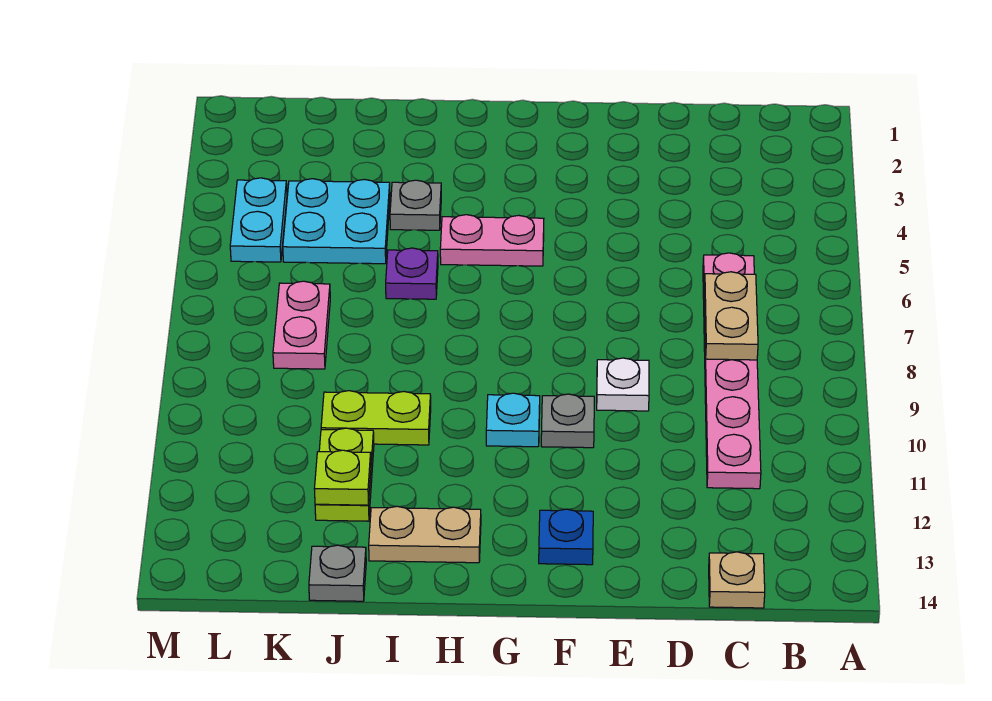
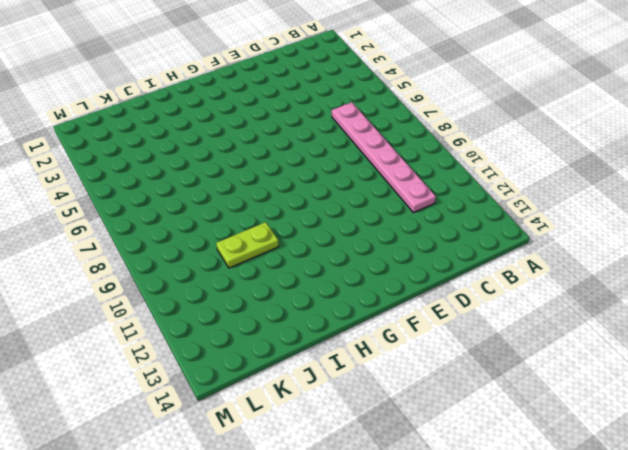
none -> tan 1x1 plate [709,552,765,608]
none -> white 1x1 plate [597,358,649,411]
none -> grey 1x1 plate [541,394,594,448]

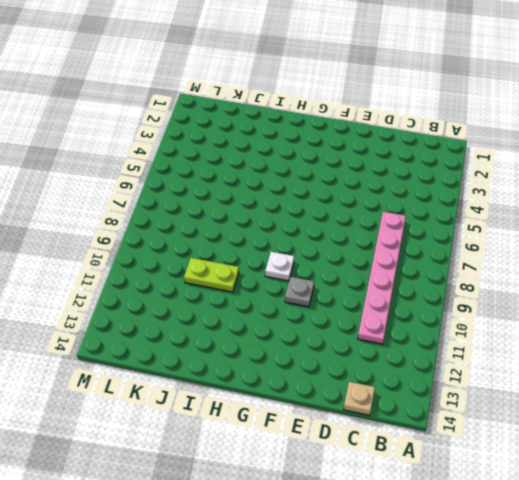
white 1x1 plate [265,252,294,281] -> white 1x1 plate moved to [597,358,649,411]
none -> blue 1x1 plate [539,509,593,565]
none -> pink 1x2 plate [440,215,544,266]
none -> cyan 1x1 plate [486,393,540,447]

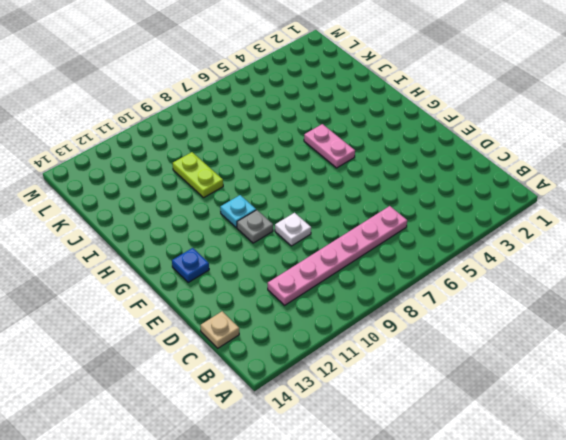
none -> tan 1x2 plate [369,506,481,563]
none -> grey 1x1 plate [390,180,441,230]
none -> purple 1x1 plate [386,248,438,299]

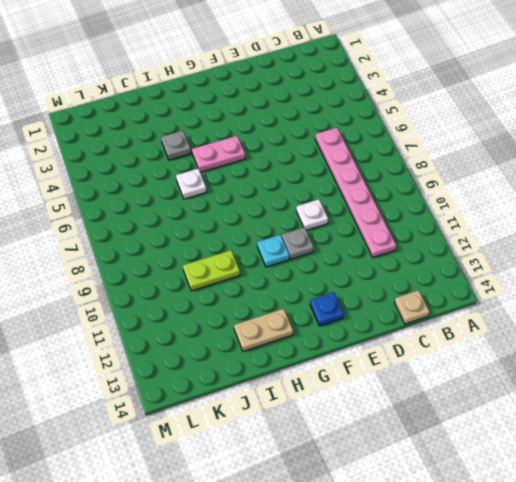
white 1x1 plate [176,169,206,199] -> purple 1x1 plate [386,248,438,299]
none -> cyan 2x2 plate [283,179,390,264]
none -> lime 1x2 plate [315,428,374,521]
none -> grey 1x1 plate [309,545,366,601]

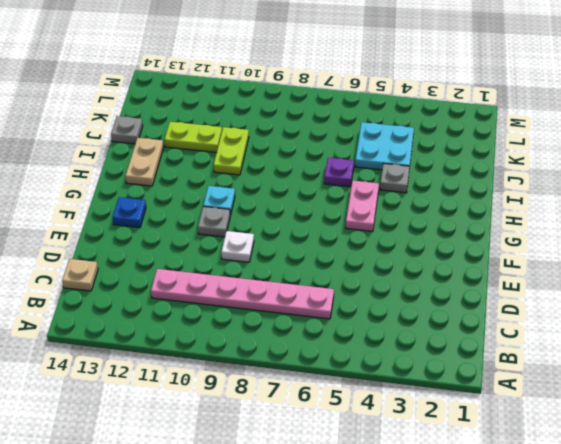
none -> pink 1x2 plate [273,281,330,369]
none -> cyan 1x2 plate [230,178,287,262]
none -> tan 1x2 plate [704,272,758,360]

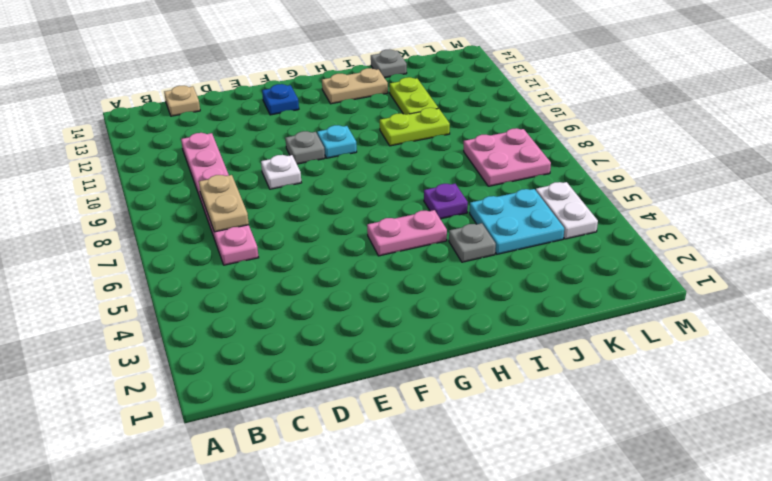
pink 2x2 plate [464,128,551,186] -> pink 1x2 plate [273,281,330,369]
white 1x2 plate [536,182,598,239] -> cyan 1x2 plate [230,178,287,262]
none -> lime 1x1 plate [315,450,371,505]

